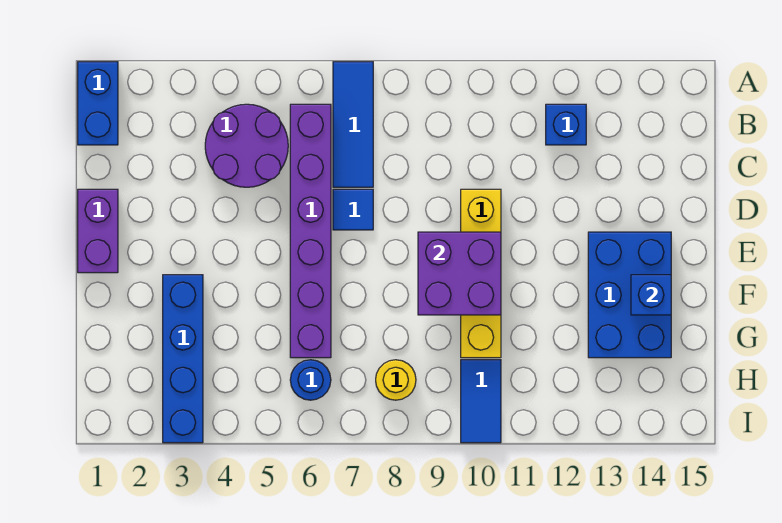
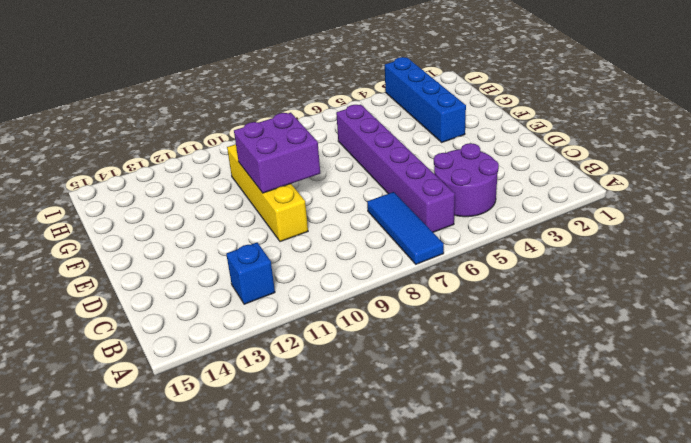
none -> blue 1x2 brick [78,62,118,145]
none -> purple 1x2 brick [78,189,118,273]
none -> blue 1x1 tile [333,189,373,230]

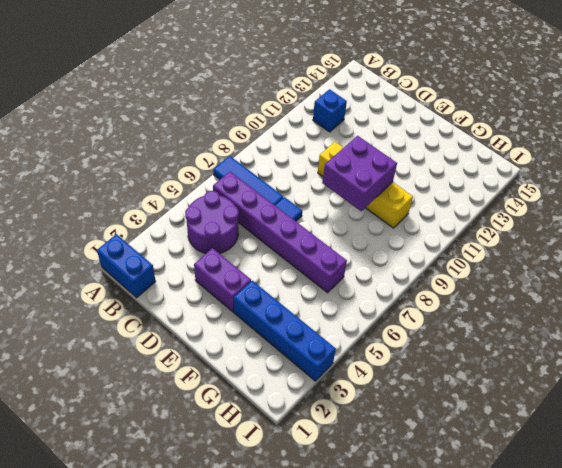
purple 1x2 brick [194,248,251,312] -> purple 1x2 brick moved to [78,189,118,273]
none -> blue 2x3 brick [588,232,671,358]
none -> blue 1x1 round brick [290,360,331,400]
none -> yellow 1x1 round brick [376,360,416,400]

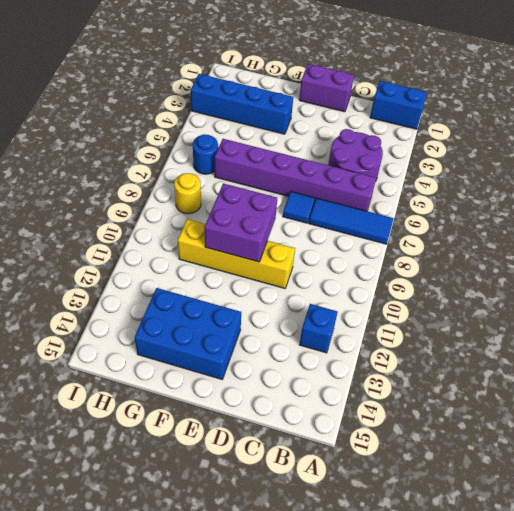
none -> blue 1x2 tile [461,360,501,443]
none -> blue 1x1 brick [631,275,671,315]

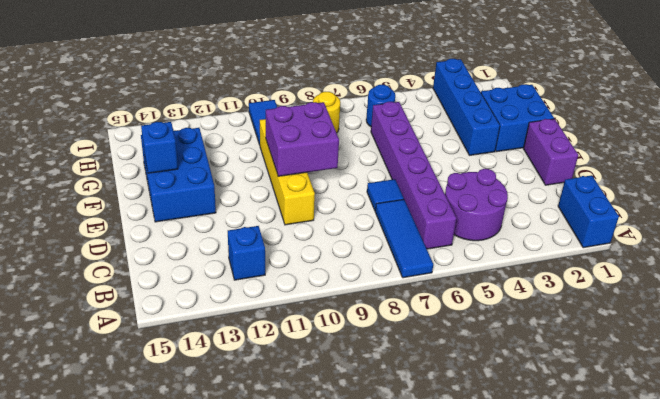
blue 2x2 brick [481,84,554,152] -> none

